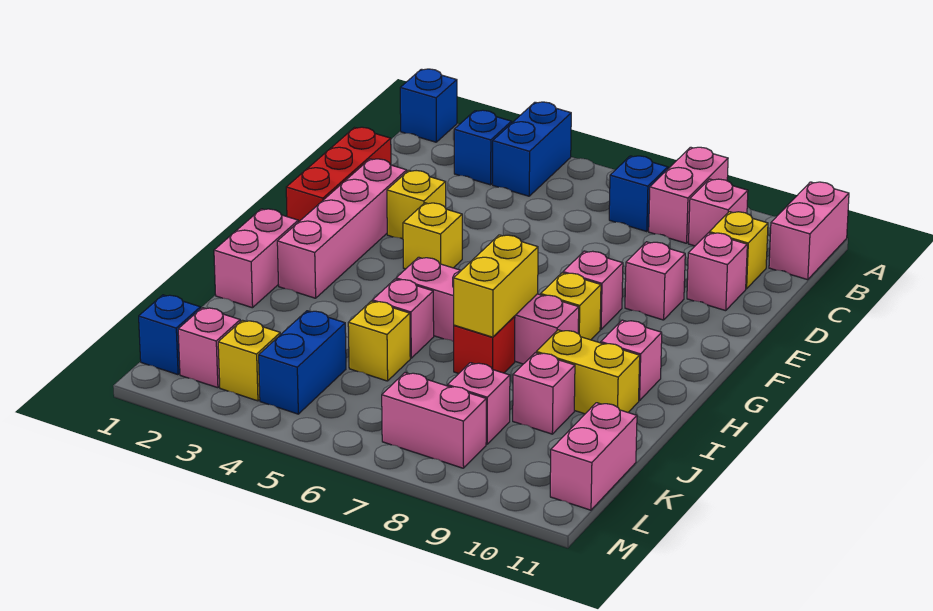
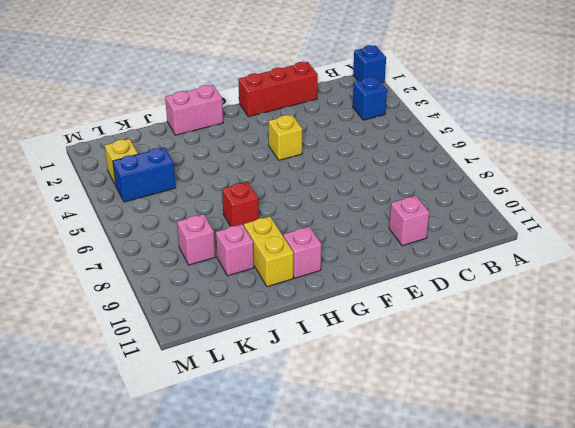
none -> blue 1x2 brick [493,102,571,196]
none -> pink 1x2 brick [649,147,728,243]
none -> pink 1x2 brick [769,182,849,280]
none -> blue 1x1 brick [609,156,668,231]

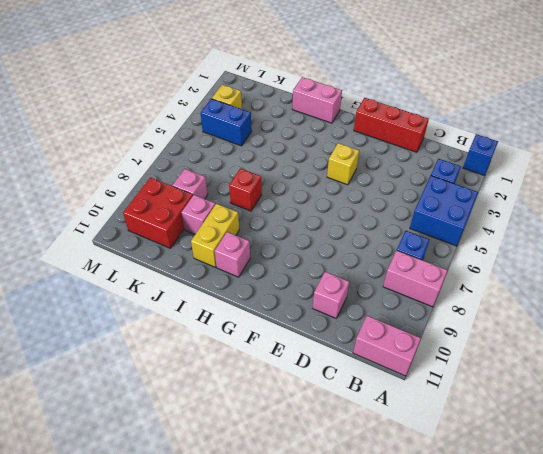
blue 2x2 brick [410,175,478,246] -> blue 1x2 brick [493,102,571,196]
red 2x2 brick [123,178,193,248] -> none
none -> pink 1x1 brick [689,179,748,246]
none -> yellow 1x1 brick [709,212,768,289]
none -> pink 1x4 brick [277,159,407,298]
none -> yellow 1x1 brick [387,170,446,239]

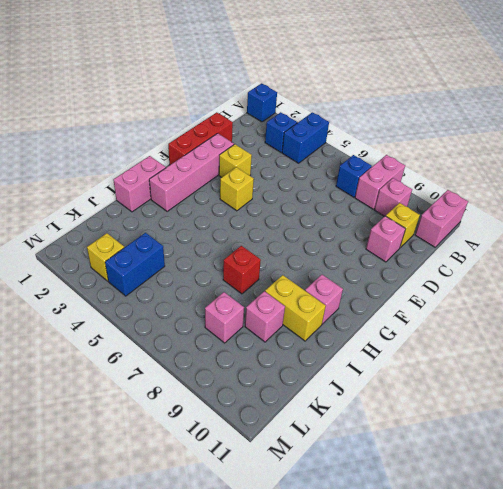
none -> pink 1x1 brick [625,242,685,320]
none -> pink 1x1 brick [563,251,623,329]
none -> yellow 1x1 brick [541,273,601,340]
none -> pink 1x4 brick [396,257,579,364]

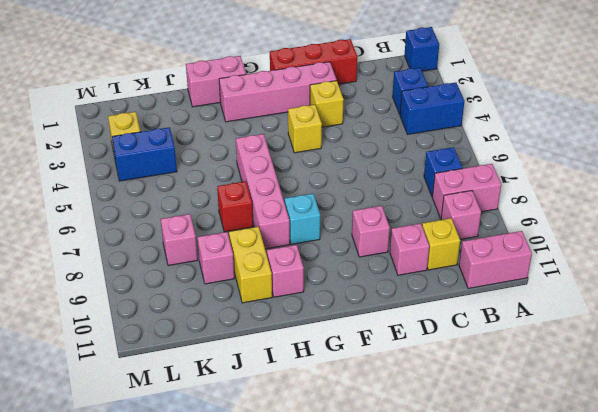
cyan 1x1 brick [285,194,320,244] -> yellow 1x1 brick [541,273,601,340]
none -> pink 1x1 brick [563,251,623,329]
none -> pink 1x1 brick [372,279,434,358]
none -> yellow 1x1 brick [348,301,410,381]
none -> pink 1x2 brick [550,403,637,510]

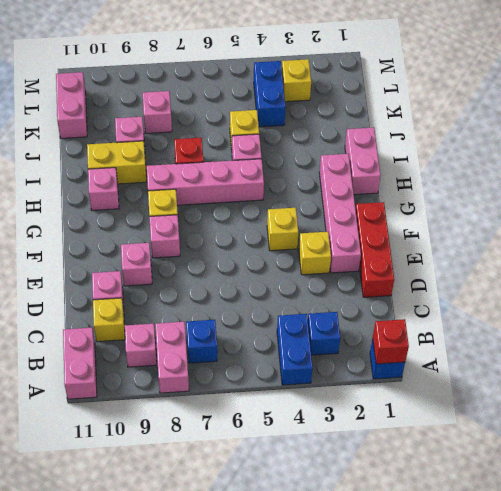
red 1x1 brick [373,319,409,364] -> none
none -> blue 1x1 brick [139,295,201,375]
none -> pink 1x1 brick [178,308,240,388]
none -> pink 1x2 brick [382,373,486,468]
none -> yellow 1x2 brick [454,235,538,337]

